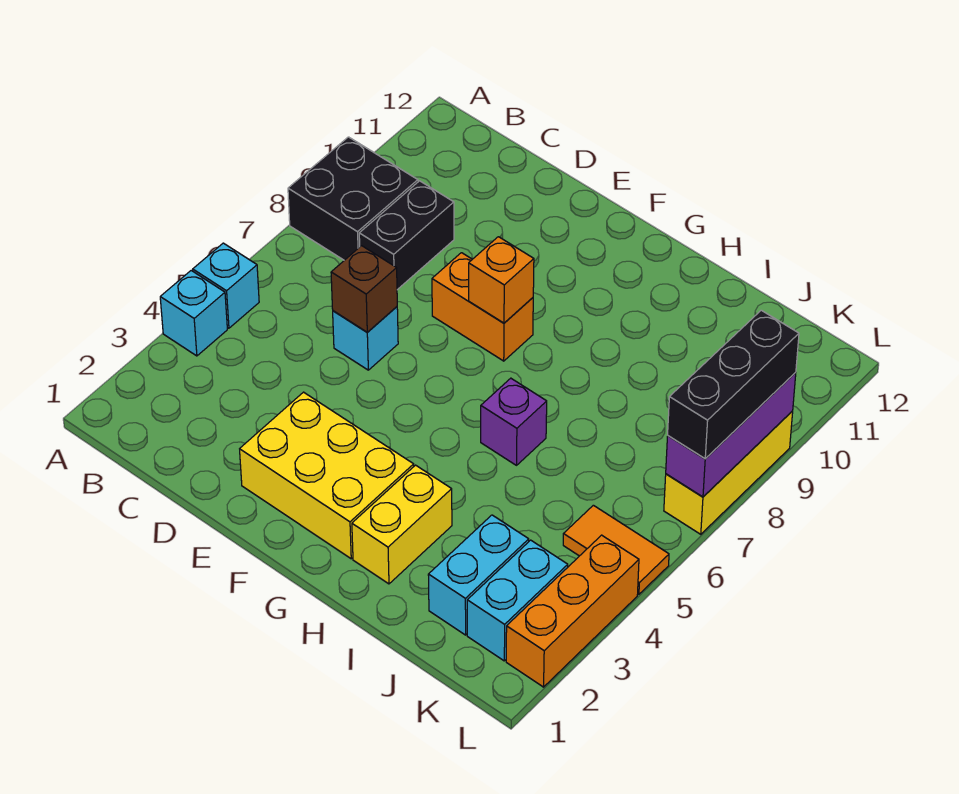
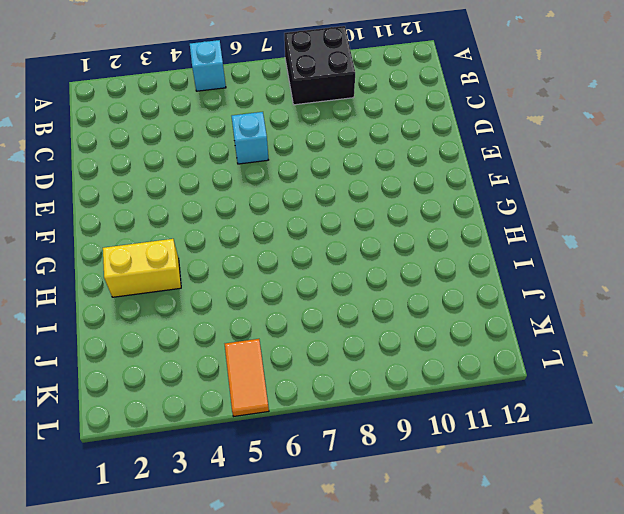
none -> cyan 1x1 brick [160,271,227,356]
none -> black 1x2 brick [359,181,454,290]
none -> yellow 2x3 brick [240,392,414,559]

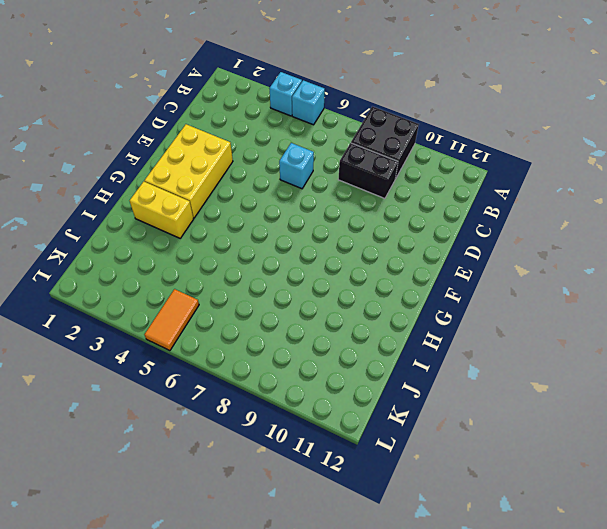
none -> orange 1x2 brick [432,253,533,361]
none -> purple 1x1 brick [481,378,547,465]
none -> cyan 1x2 brick [428,515,529,635]

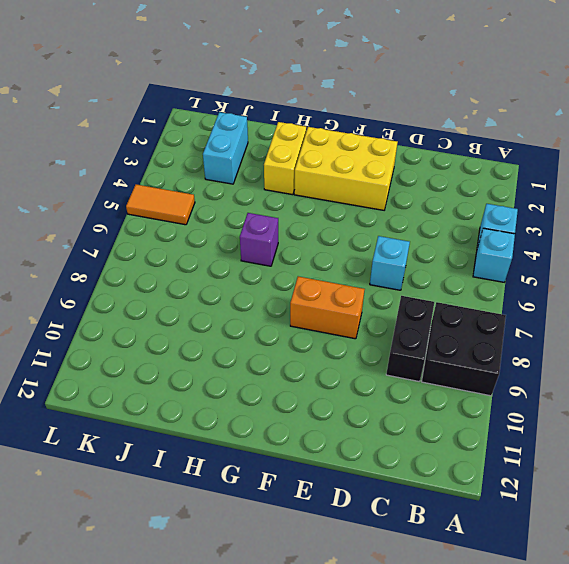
none -> cyan 1x2 brick [467,540,568,661]
none -> orange 1x3 brick [506,535,639,687]
none -> yellow 1x3 brick [664,411,793,534]

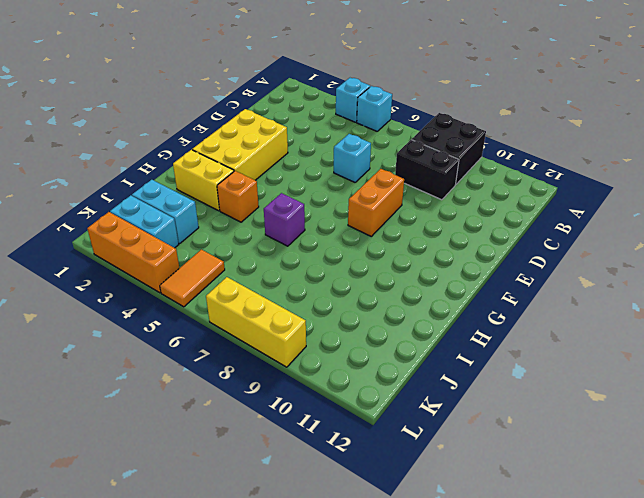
orange 1x1 brick [217,171,259,222] -> orange 1x1 brick moved to [469,237,534,323]
none -> brown 1x1 brick [331,246,397,332]
none -> purple 1x3 brick [666,373,796,497]
none -> black 1x3 brick [668,310,799,459]

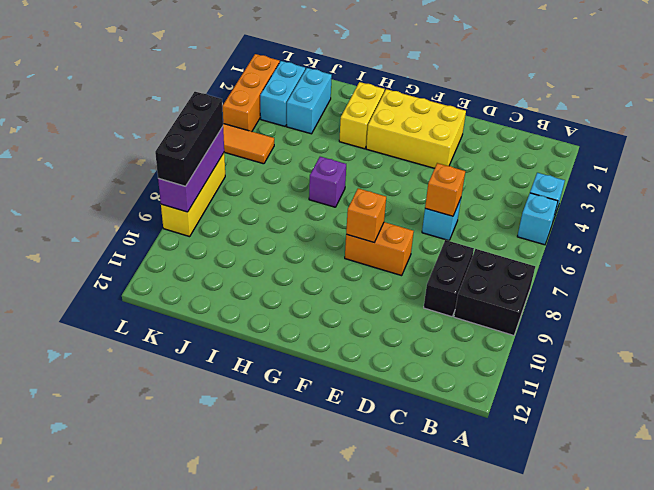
orange 1x1 brick [425,163,465,216] -> brown 1x1 brick [331,246,397,332]

